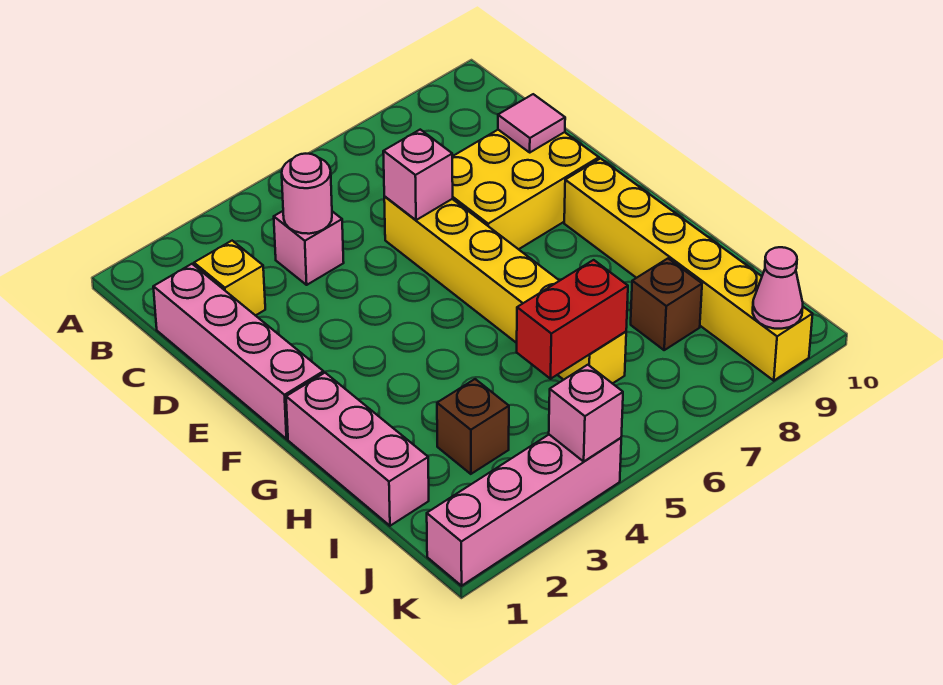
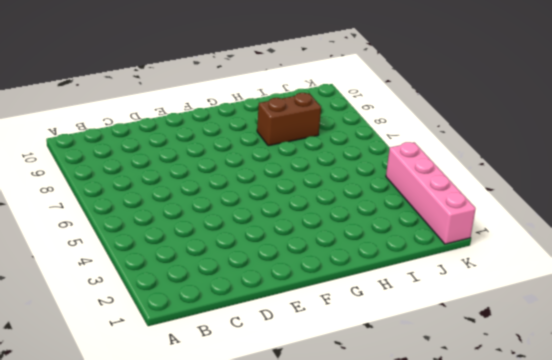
brown 1x2 brick [257,93,321,146] -> brown 1x1 brick [631,259,702,350]
none -> pink 1x4 brick [153,264,323,439]
none -> yellow 1x1 brick [194,241,265,316]
none -> pink 1x1 brick [274,211,344,285]

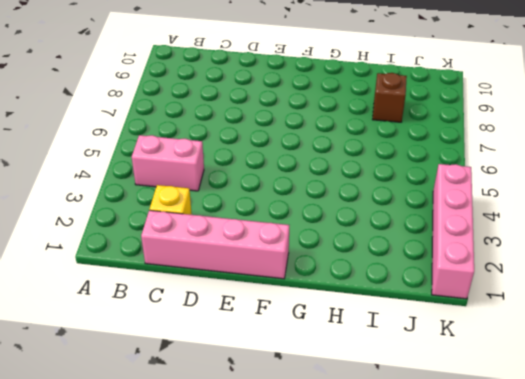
pink 1x2 brick [132,135,204,191] -> pink 1x1 brick [274,211,344,285]
none -> yellow 1x6 brick [384,197,626,384]
none -> yellow 2x3 brick [452,130,599,249]
none -> yellow 1x6 brick [564,159,813,381]

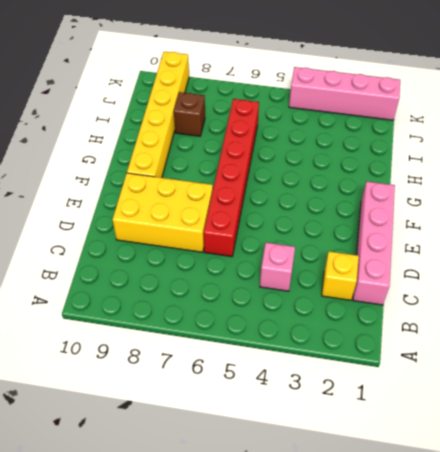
red 1x6 brick [204,99,259,257] -> yellow 1x6 brick [384,197,626,384]
none -> pink 1x3 brick [286,373,429,526]
none -> brown 1x1 brick [437,379,509,474]
none -> pink 1x1 round brick [282,154,332,234]

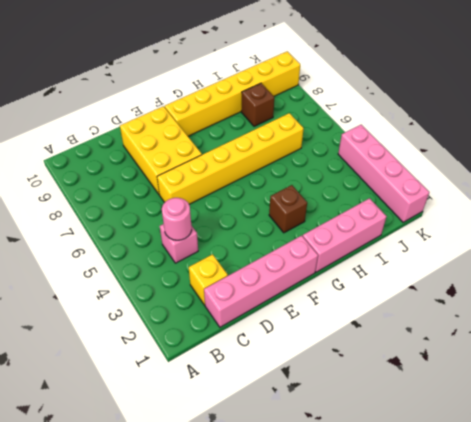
brown 1x1 brick [269,185,307,233] -> brown 1x1 brick moved to [437,379,509,474]
none -> pink 1x1 brick [383,130,453,220]
none -> pink 1x1 tile [498,94,565,152]
none -> red 1x2 brick [517,260,628,379]

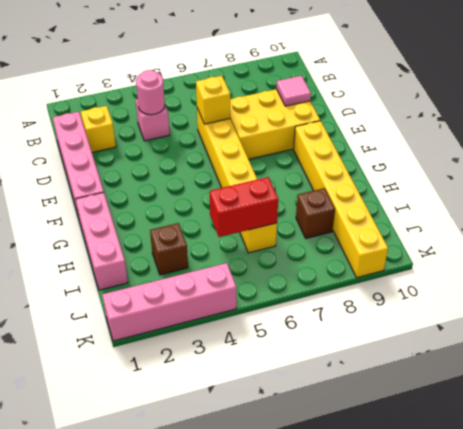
yellow 1x1 brick [196,76,230,124] -> pink 1x1 brick [383,130,453,220]
none -> pink 1x1 brick [549,365,623,461]
none -> pink 1x1 cone [753,247,803,329]

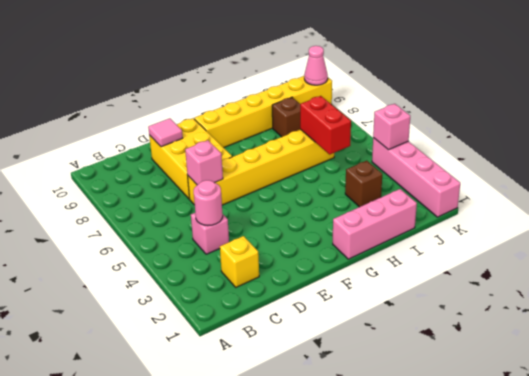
none -> pink 1x4 brick [153,264,323,439]

